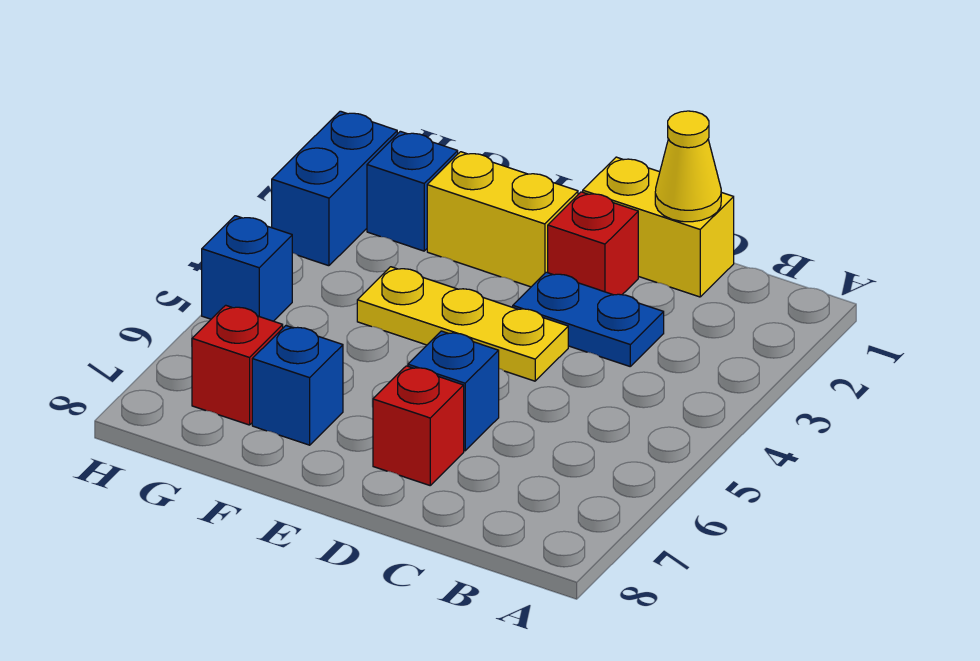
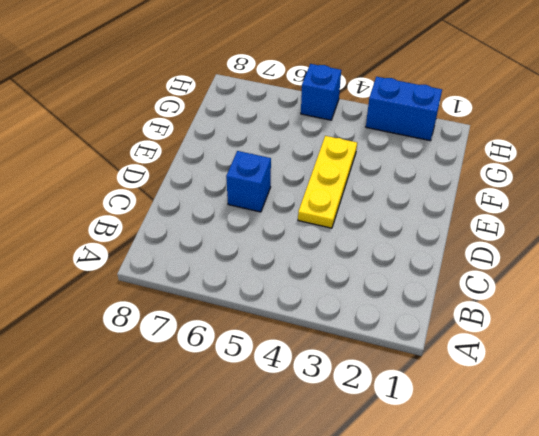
none -> yellow 1x2 brick [583,157,734,297]
none -> blue 1x2 plate [513,272,664,366]
none -> red 1x1 brick [548,192,638,295]

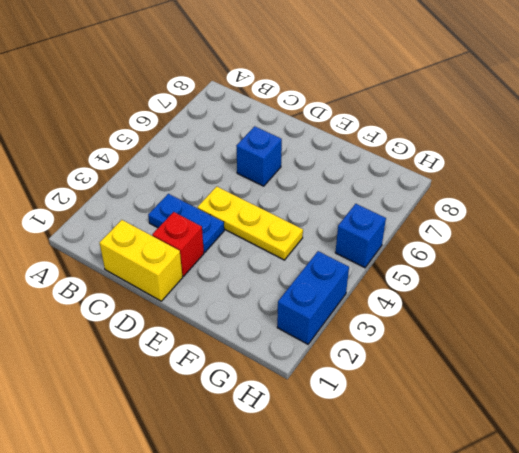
none -> red 1x1 brick [373,366,464,485]
none -> yellow 1x2 brick [427,152,578,287]
none -> blue 1x1 brick [252,326,343,445]

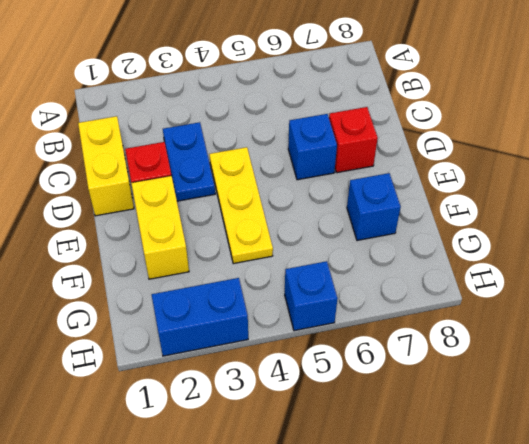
none -> blue 1x1 brick [367,131,458,251]
none -> red 1x1 brick [192,305,283,425]
none -> yellow 1x1 cone [655,111,721,222]

